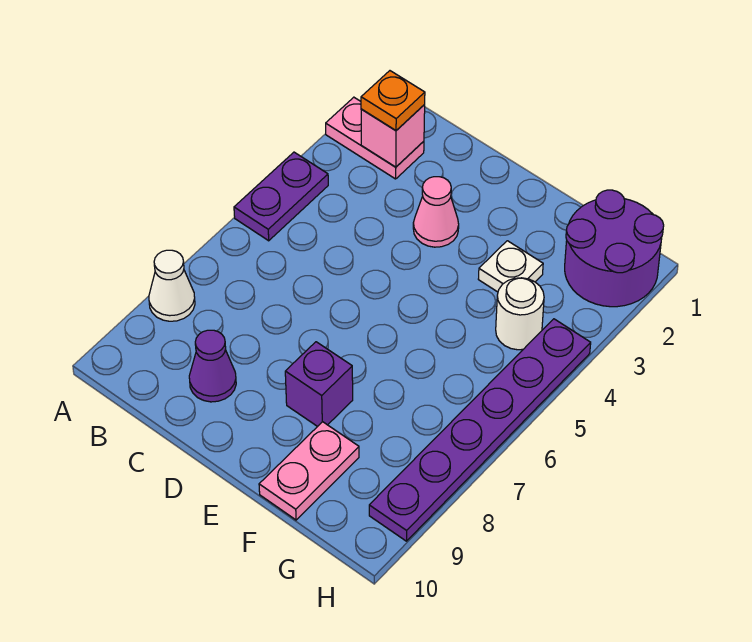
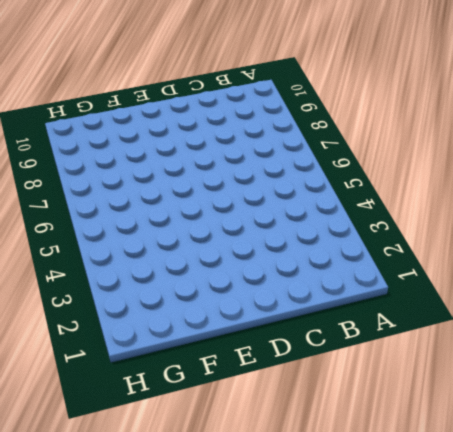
none -> pink 1x2 plate [326,97,424,179]
none -> purple 1x2 plate [234,152,328,241]
none -> white 1x1 cone [149,250,195,321]

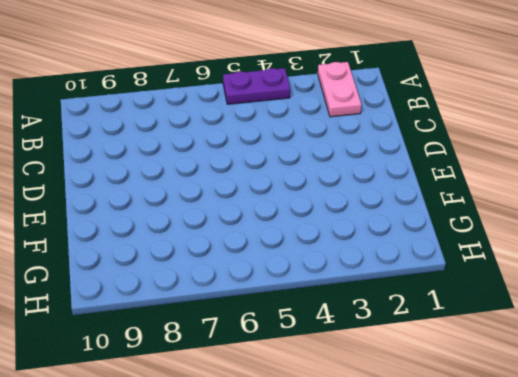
none -> white 1x1 cone [149,250,195,321]
none -> purple 1x1 cone [189,330,236,402]
none -> pink 1x1 cone [413,177,459,247]

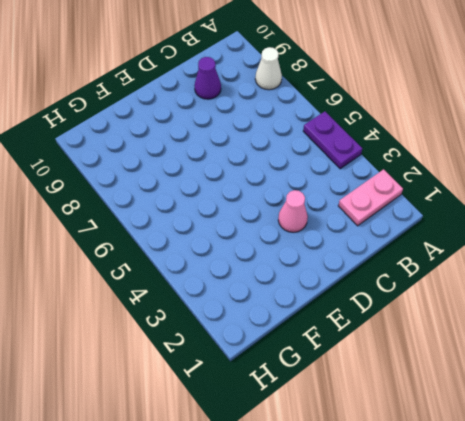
none -> purple 1x1 brick [285,342,353,427]
none -> white 1x1 plate [478,241,543,292]
none -> pink 1x2 plate [259,422,359,520]

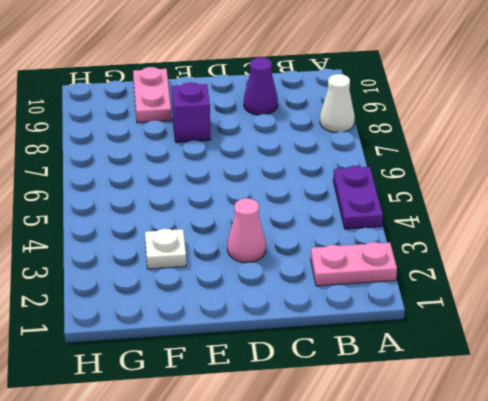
none -> purple 2x2 round brick [565,190,664,307]
none -> white 1x1 round brick [496,278,544,350]
none -> purple 1x6 plate [369,319,591,541]

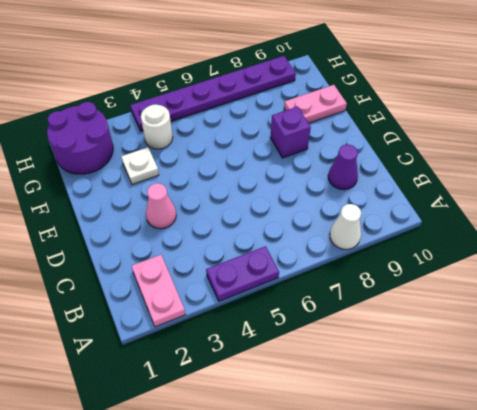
none -> pink 1x1 brick [361,105,425,167]
none -> orange 1x1 plate [361,71,425,131]

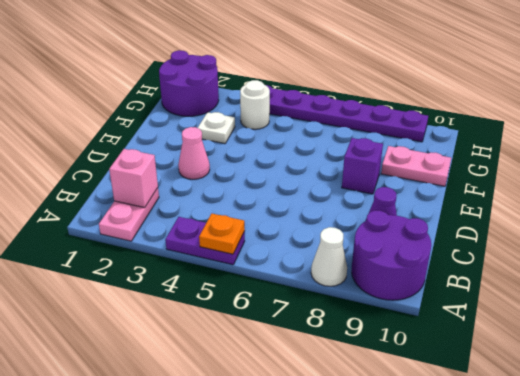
orange 1x1 plate [199,213,245,254] -> orange 1x1 plate moved to [361,71,425,131]
purple 2x2 round brick [352,210,431,300] -> none

